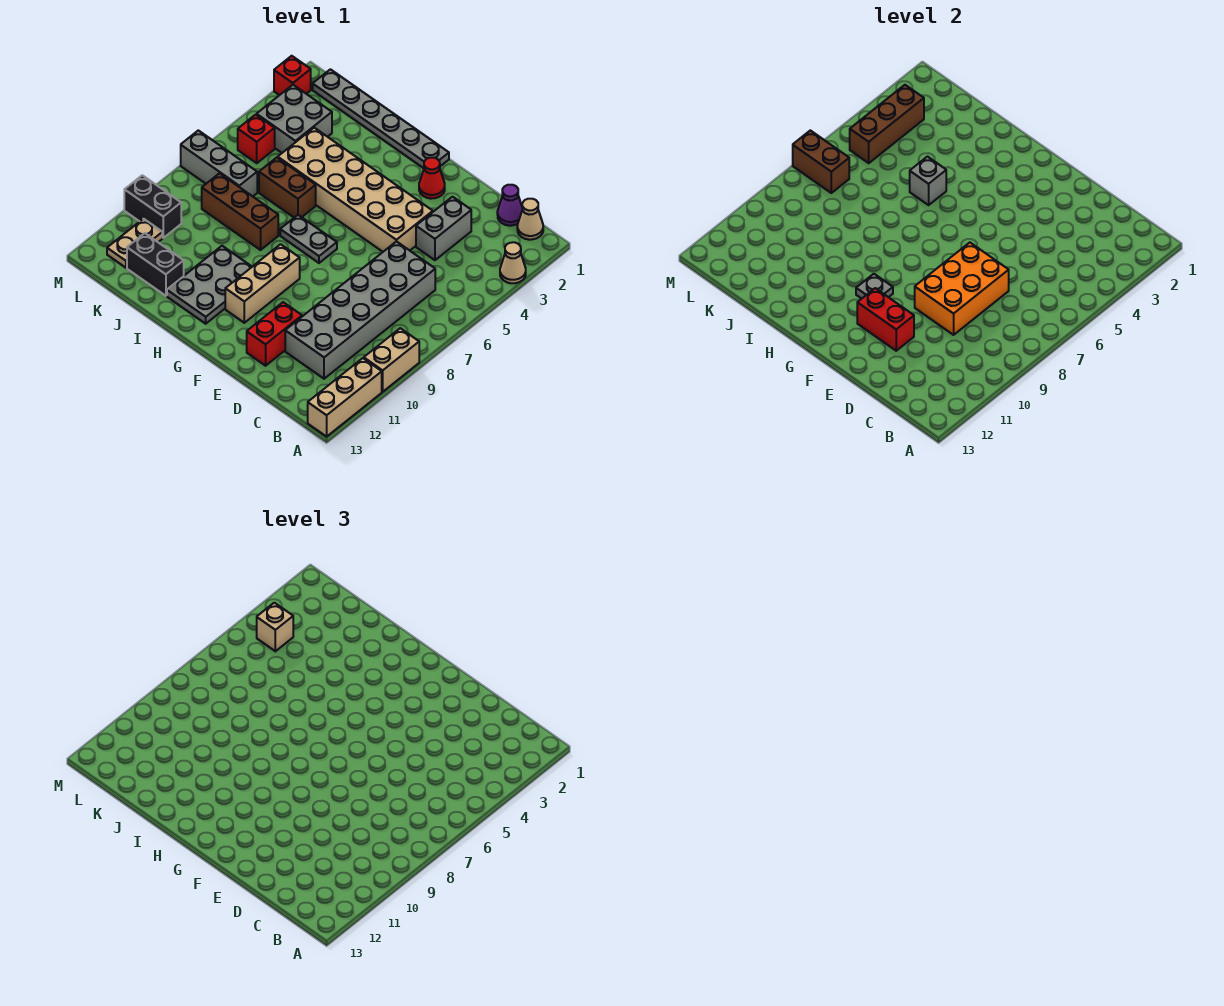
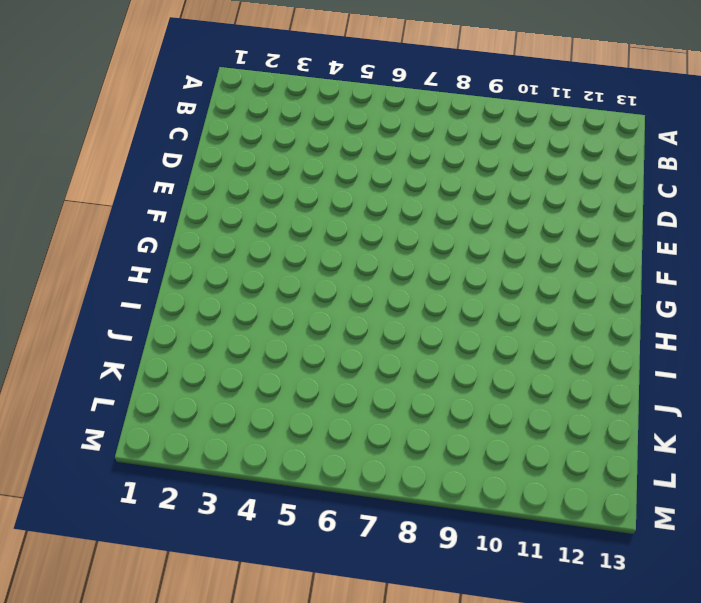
none -> tan 1x1 cone [500,242,526,283]
none -> tan 1x2 brick [364,328,419,392]
none -> tan 1x3 brick [308,358,382,437]
none -> tan 1x1 cone [517,199,543,240]

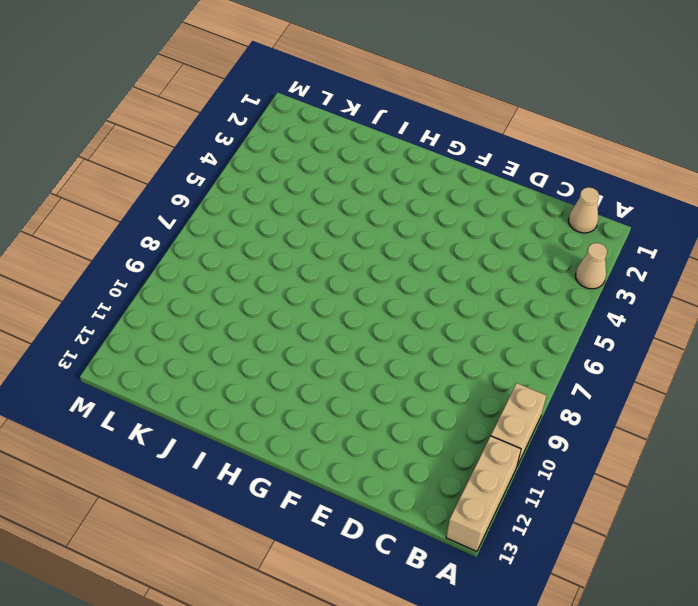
none -> purple 1x1 cone [497,185,522,226]
none -> grey 2x6 brick [285,241,435,379]
none -> grey 1x2 brick [416,197,471,260]
none -> tan 2x6 brick [278,128,433,252]

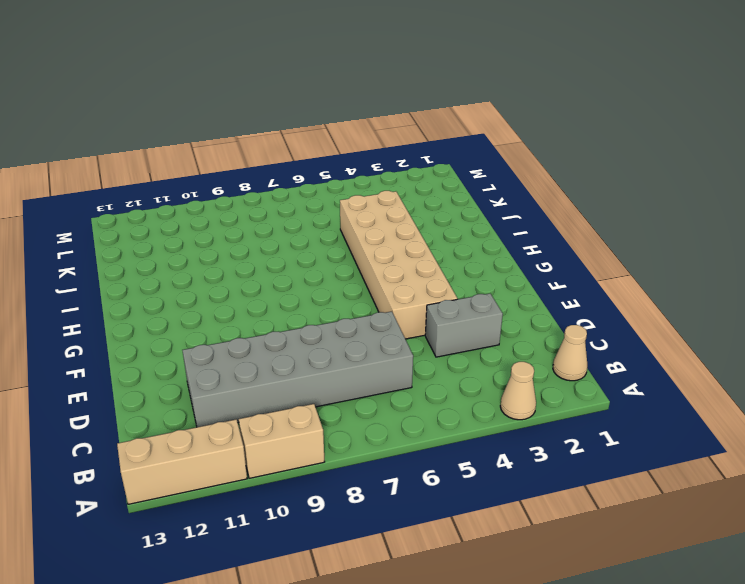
none -> purple 1x1 cone [497,185,522,226]
none -> red 1x2 brick [247,302,302,366]
none -> red 1x1 cone [419,158,445,199]
none -> grey 1x6 plate [313,69,449,168]

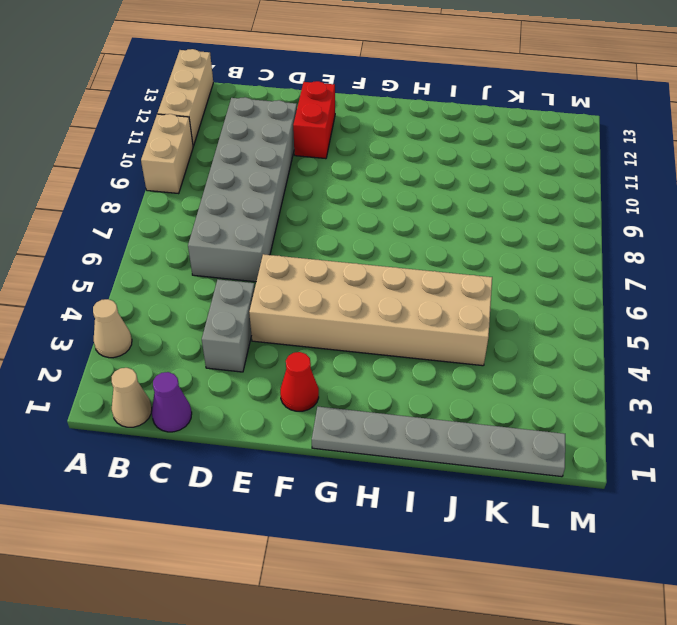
none -> grey 1x2 plate [280,215,337,263]
none -> tan 1x3 brick [225,244,300,323]
none -> grey 2x3 plate [167,246,252,324]
none -> brown 1x2 brick [259,158,316,218]

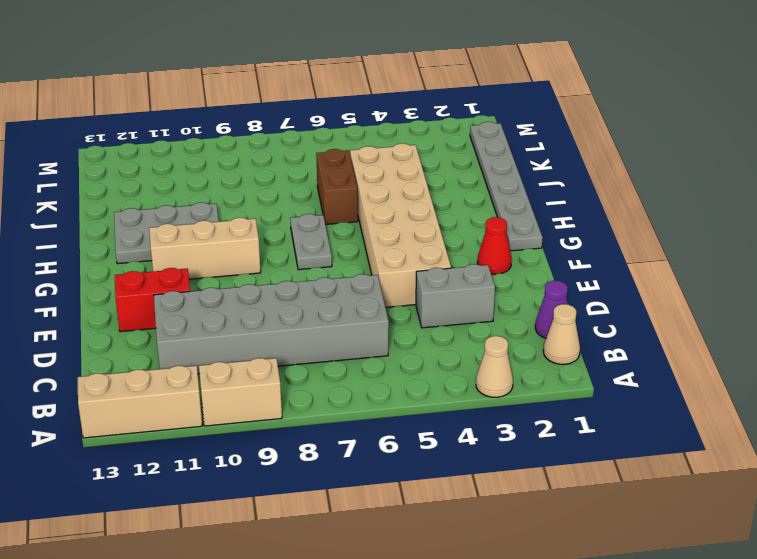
none -> brown 1x3 brick [202,173,278,250]
none -> black 1x2 brick [127,233,184,296]
none -> grey 2x2 brick [257,85,332,153]
none -> grey 1x3 brick [181,130,257,196]

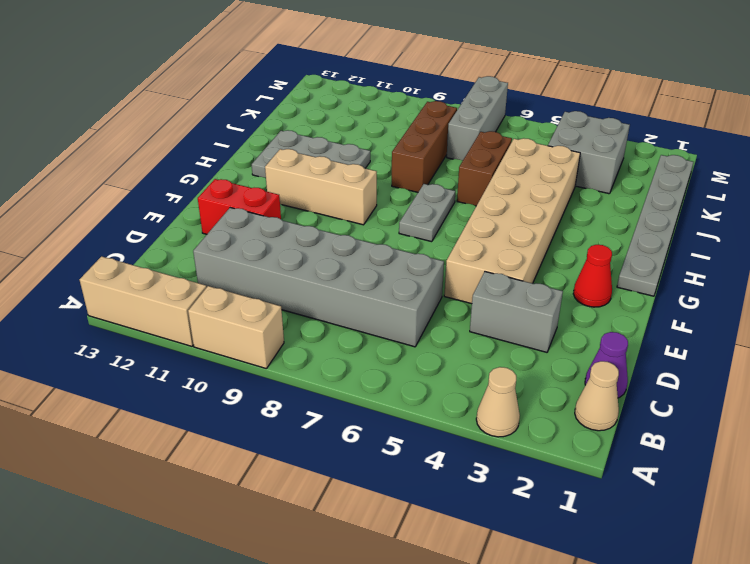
none -> black 1x2 brick [127,233,184,296]
none -> red 1x1 brick [238,115,275,163]
none -> black 1x2 brick [124,175,181,238]
none -> tan 1x2 plate [107,219,162,268]

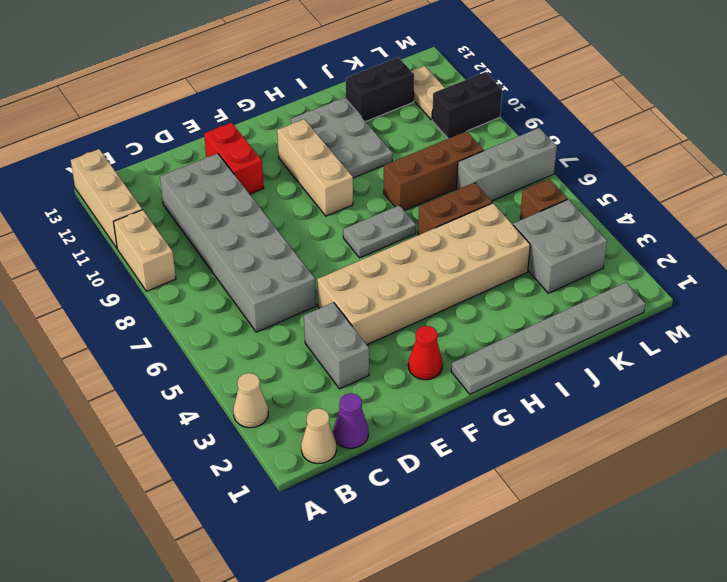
brown 1x1 brick [520,179,568,220] -> red 1x1 brick [238,115,275,163]
none -> red 1x1 brick [274,56,311,95]
none -> orange 2x3 brick [915,243,1009,335]
none -> red 1x2 brick [857,288,914,351]
none -> grey 1x1 plate [856,274,893,299]

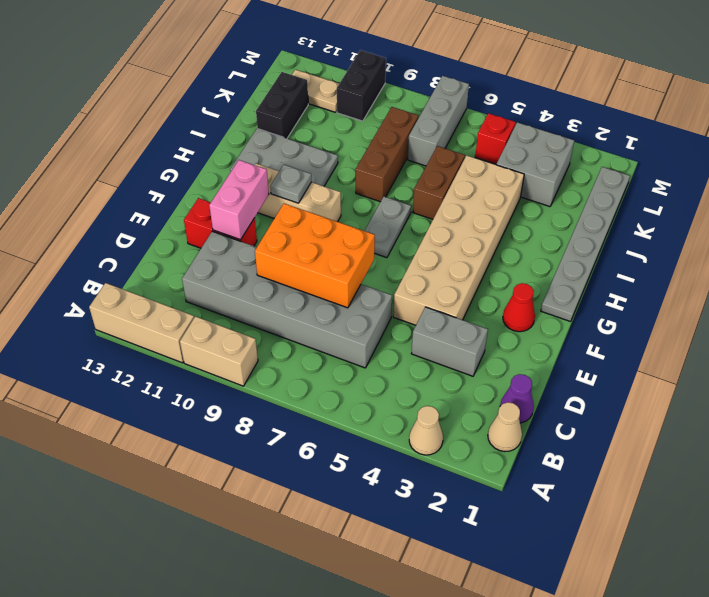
pink 1x2 brick [209,160,269,240] -> red 1x2 brick [857,288,914,351]
none -> red 1x1 brick [274,56,311,95]
none -> grey 1x1 brick [910,157,946,205]
none -> brown 1x3 brick [850,85,924,163]
none -> brown 1x2 brick [793,130,849,193]

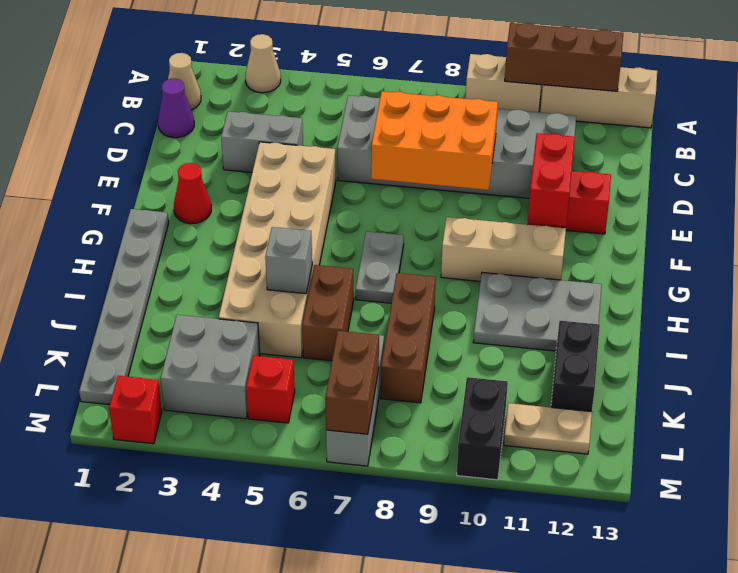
brown 1x3 brick [505,23,623,91] -> brown 1x3 brick moved to [850,85,924,163]
none -> grey 1x1 plate [856,274,893,299]
none -> tan 1x1 brick [257,603,293,651]

